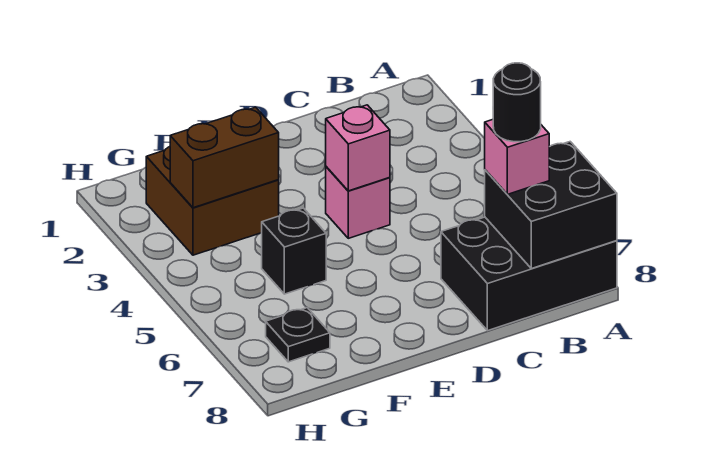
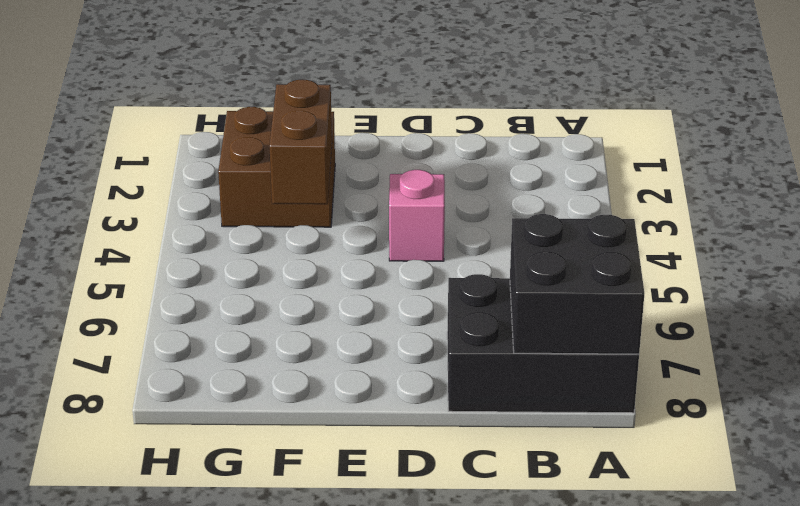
brown 1x2 brick [270,80,332,204] -> brown 1x2 brick turned to [170,107,279,208]
none -> black 1x1 brick [262,208,326,294]
none -> black 1x1 plate [266,308,330,362]

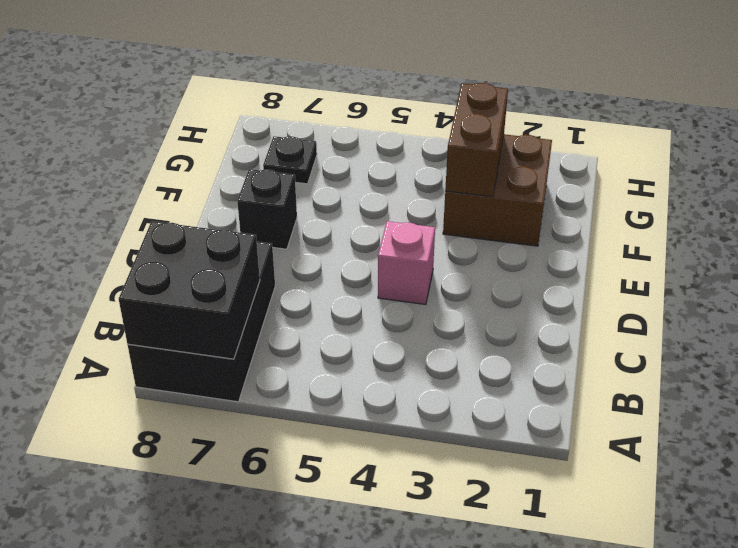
black 1x1 brick [237,169,297,249] -> black 1x1 brick moved to [262,208,326,294]
none -> pink 1x1 brick [326,105,390,191]
none -> pink 1x1 brick [485,120,549,194]

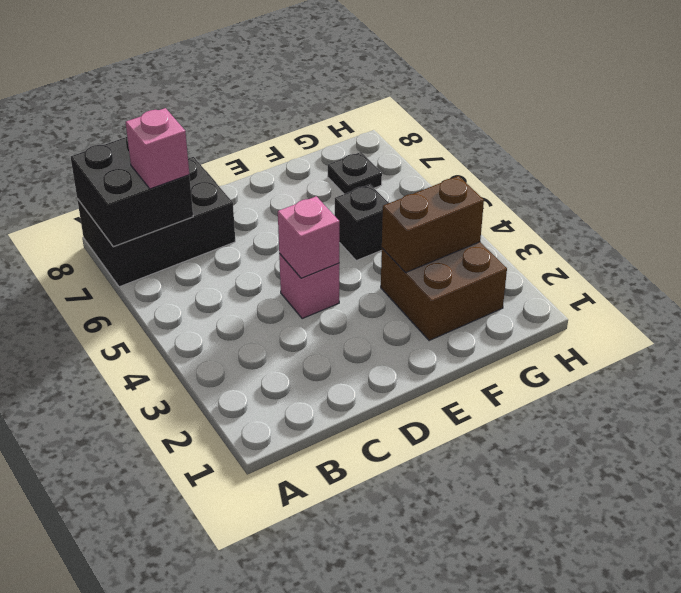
none -> black 1x1 round brick [493,63,541,142]

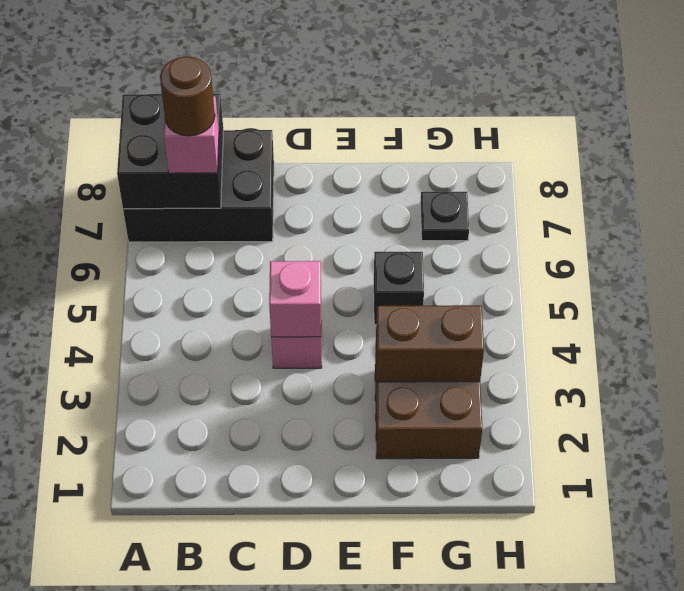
brown 1x1 round brick [160,57,215,136] -> black 1x1 round brick [493,63,541,142]

